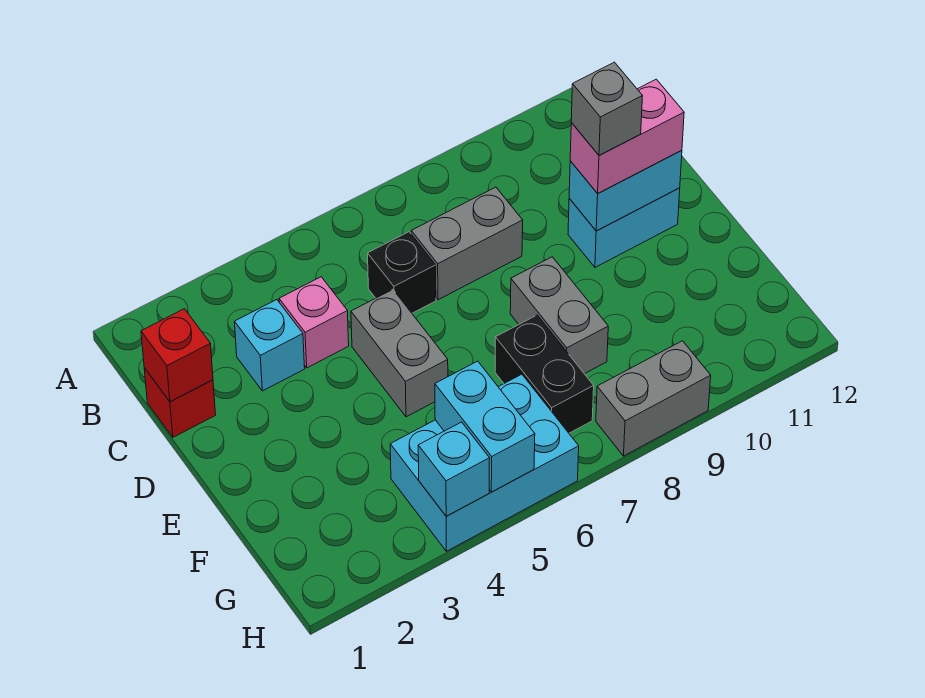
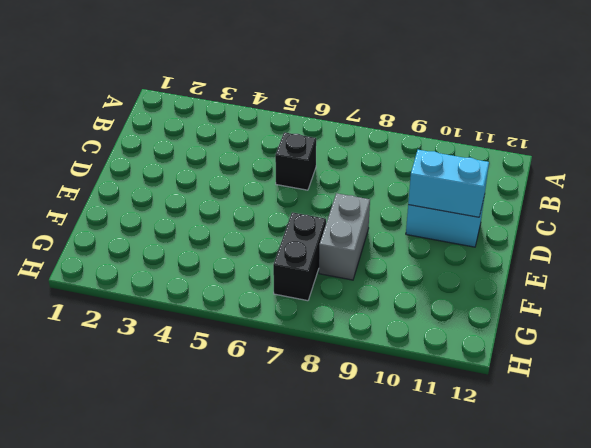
none -> red 1x1 brick [144,368,216,437]
none -> cyan 1x1 brick [235,300,305,391]
none -> pink 1x1 brick [279,277,349,368]

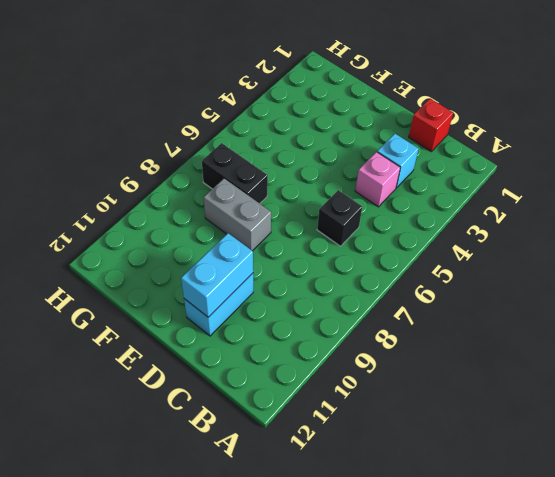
none -> grey 1x2 brick [411,187,523,300]
none -> grey 1x2 brick [351,290,448,417]
none -> cyan 2x3 brick [390,374,579,551]

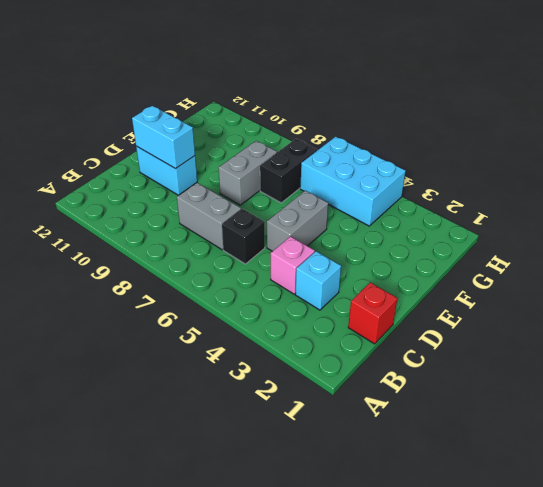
none -> grey 1x2 brick [596,341,711,456]
none -> red 1x1 brick [141,309,213,402]
none -> cyan 1x2 brick [435,361,535,492]

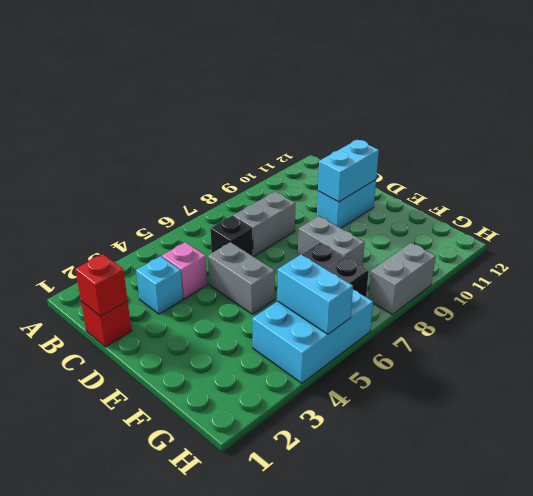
none -> cyan 1x1 brick [418,422,490,516]
none -> pink 1x2 brick [570,79,684,193]
none -> grey 1x1 brick [571,62,642,156]

